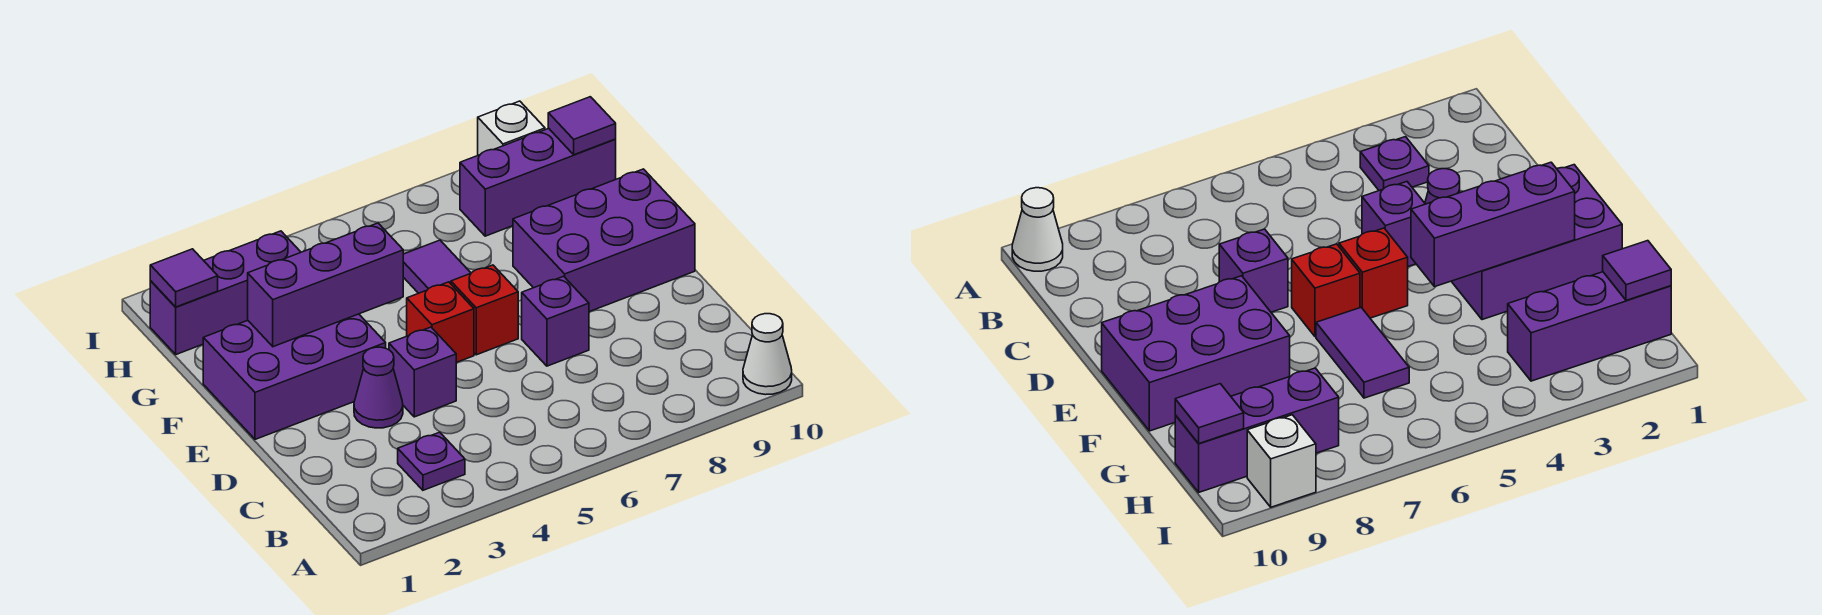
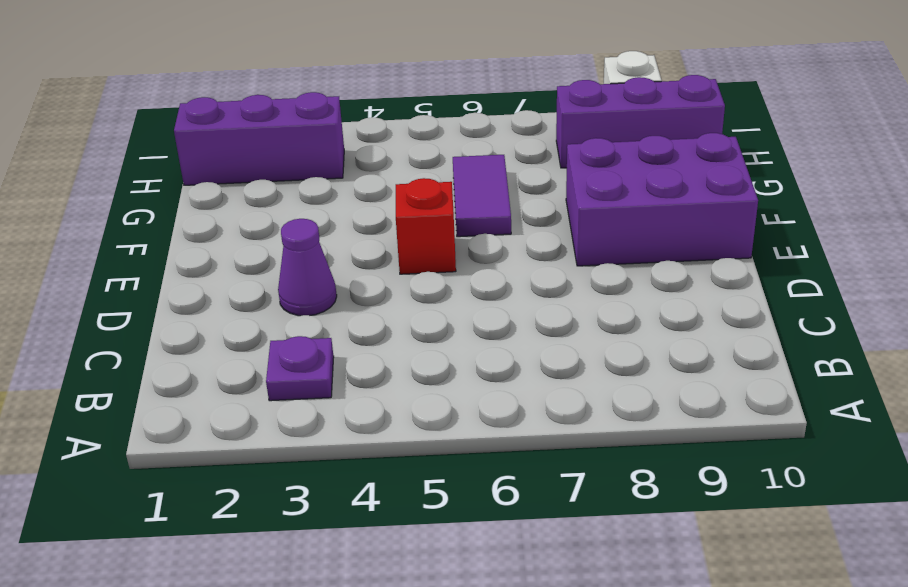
none -> white 1x1 cone [743,314,792,395]
none -> purple 1x1 brick [389,327,456,417]
none -> purple 1x1 brick [522,276,589,366]

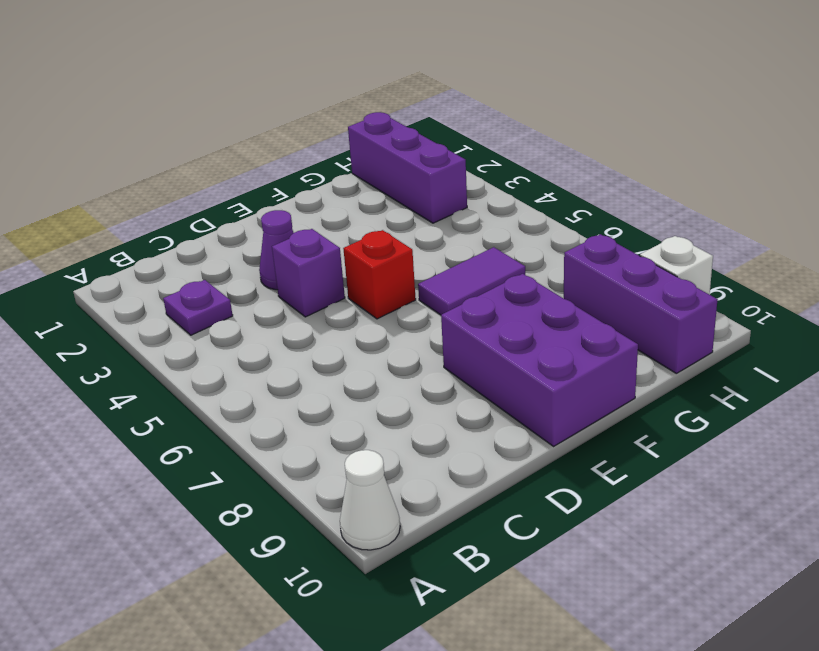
none -> purple 1x1 brick [522,276,589,366]
none -> purple 2x3 brick [203,314,386,439]
none -> red 1x1 brick [451,265,518,355]

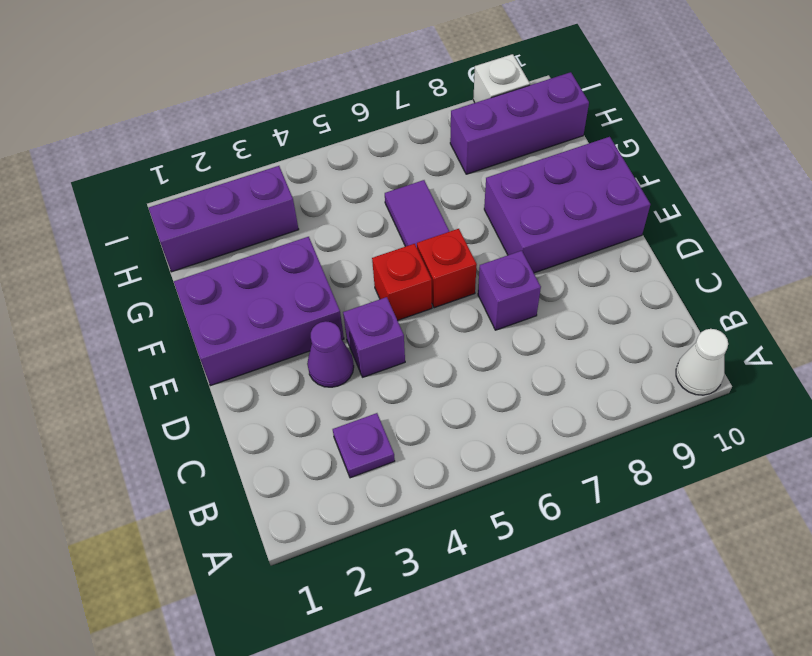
none -> purple 1x3 brick [248,223,403,347]
none -> purple 1x1 tile [150,249,218,307]
none -> purple 1x1 tile [548,97,616,155]

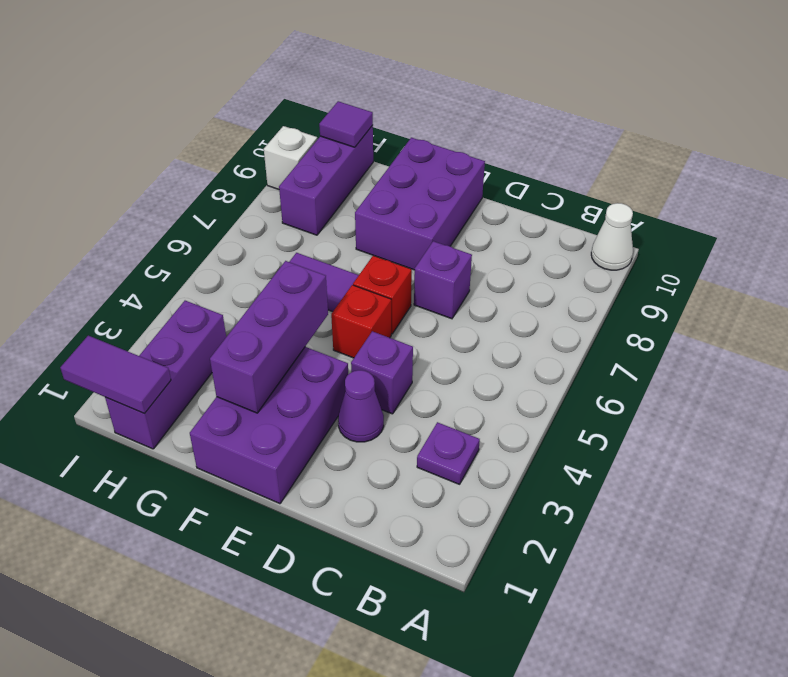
purple 1x2 tile [60,336,171,413] -> purple 1x1 tile [150,249,218,307]

